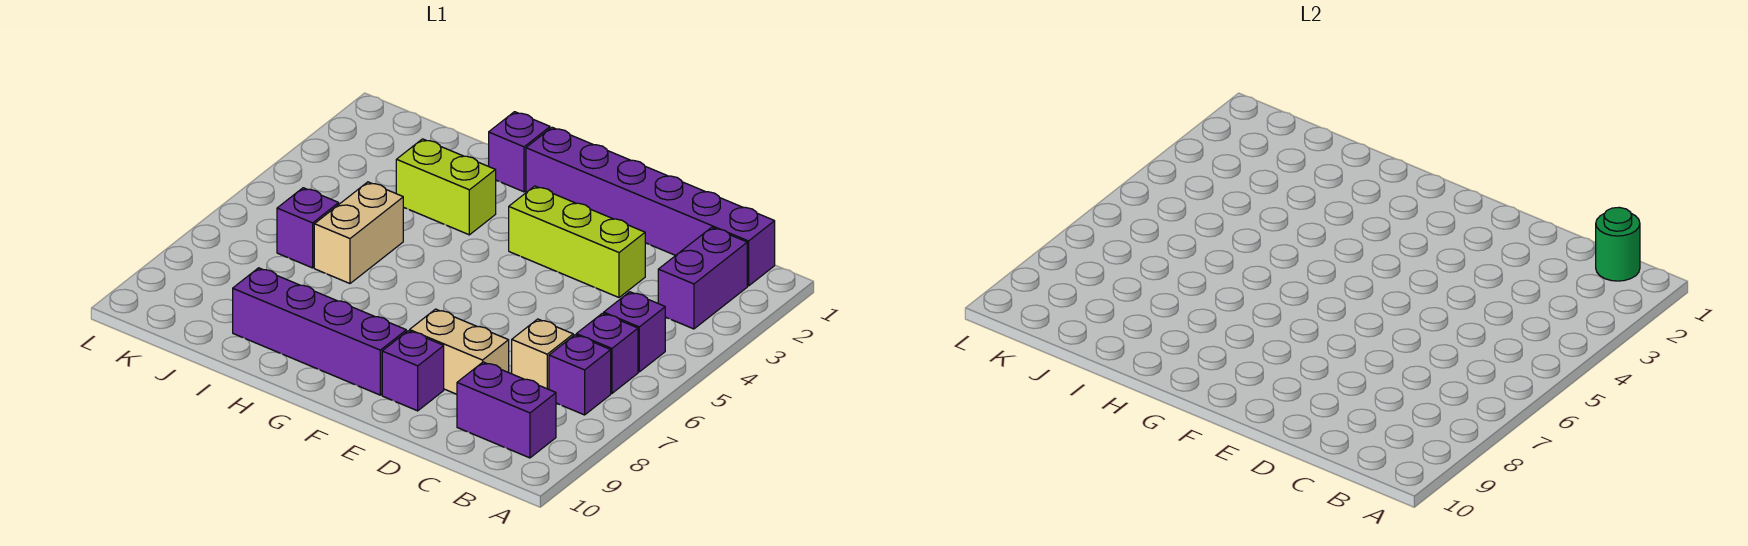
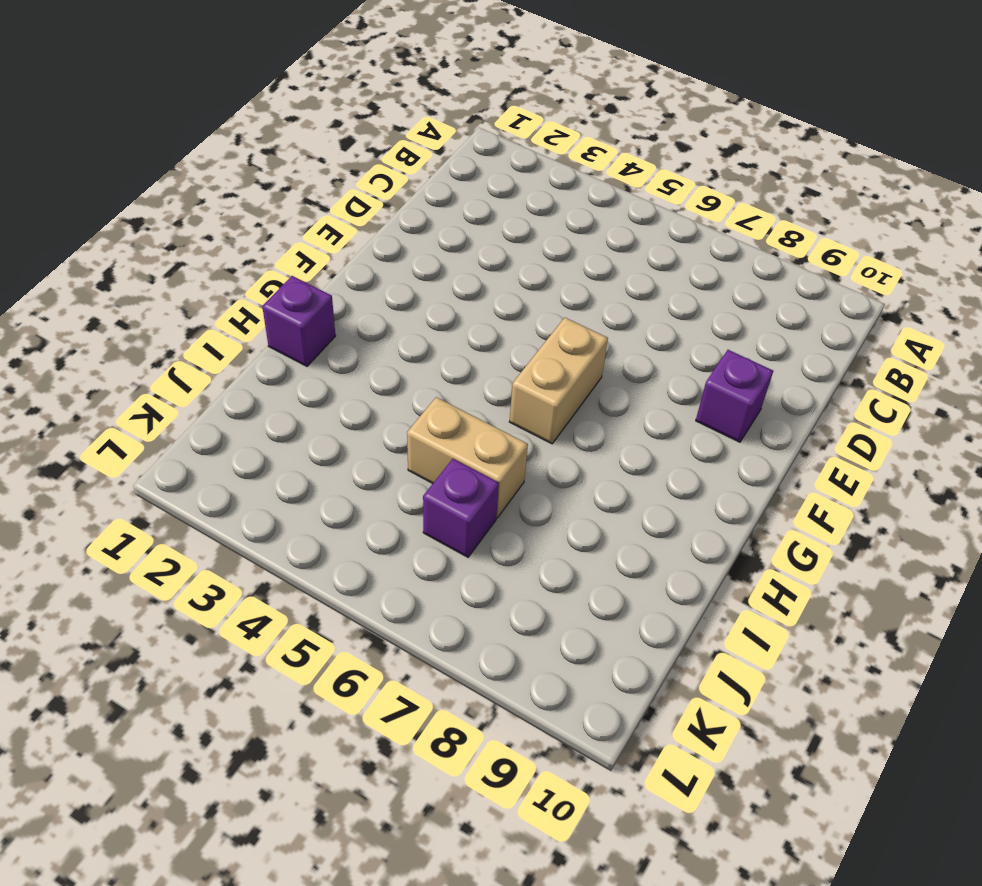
tan 1x2 brick [509,318,608,444] -> tan 1x2 brick moved to [410,309,509,394]
none -> purple 1x6 brick [526,127,775,286]
none -> purple 1x2 brick [658,227,747,329]
none -> purple 1x1 brick [604,292,665,372]

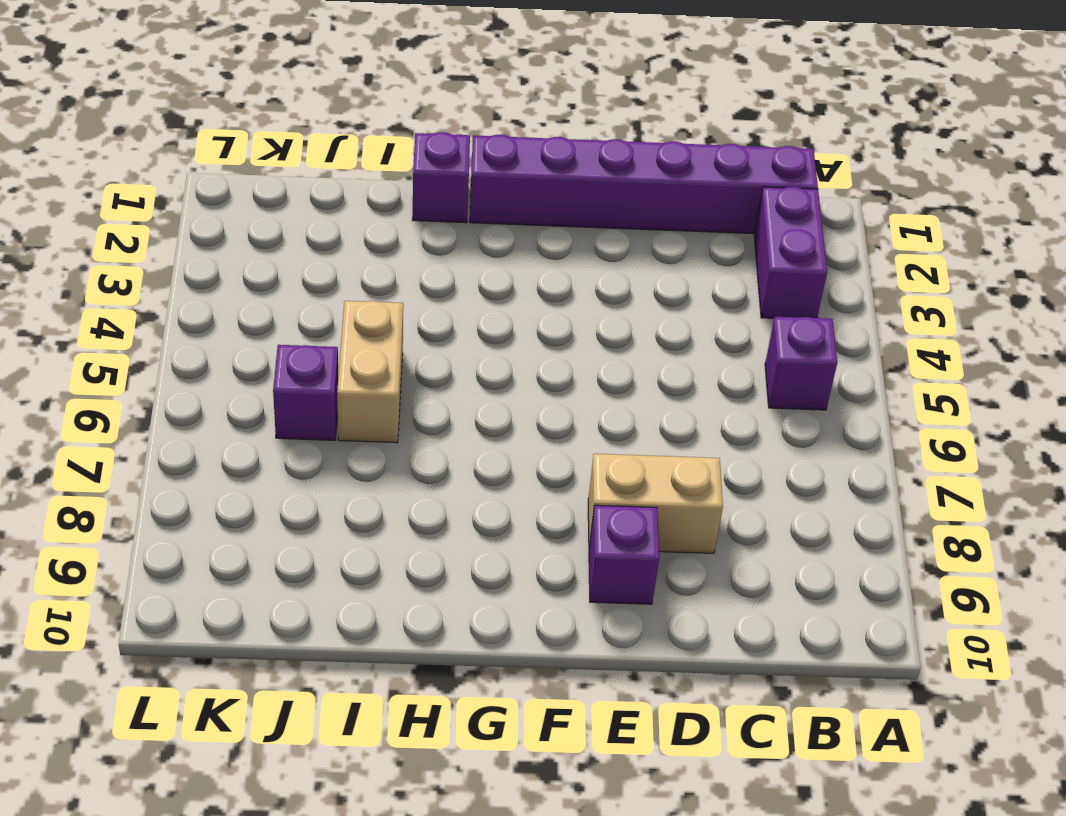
none -> purple 1x1 brick [576,313,638,393]
none -> purple 1x1 brick [549,335,611,415]
none -> purple 1x2 brick [457,362,556,458]

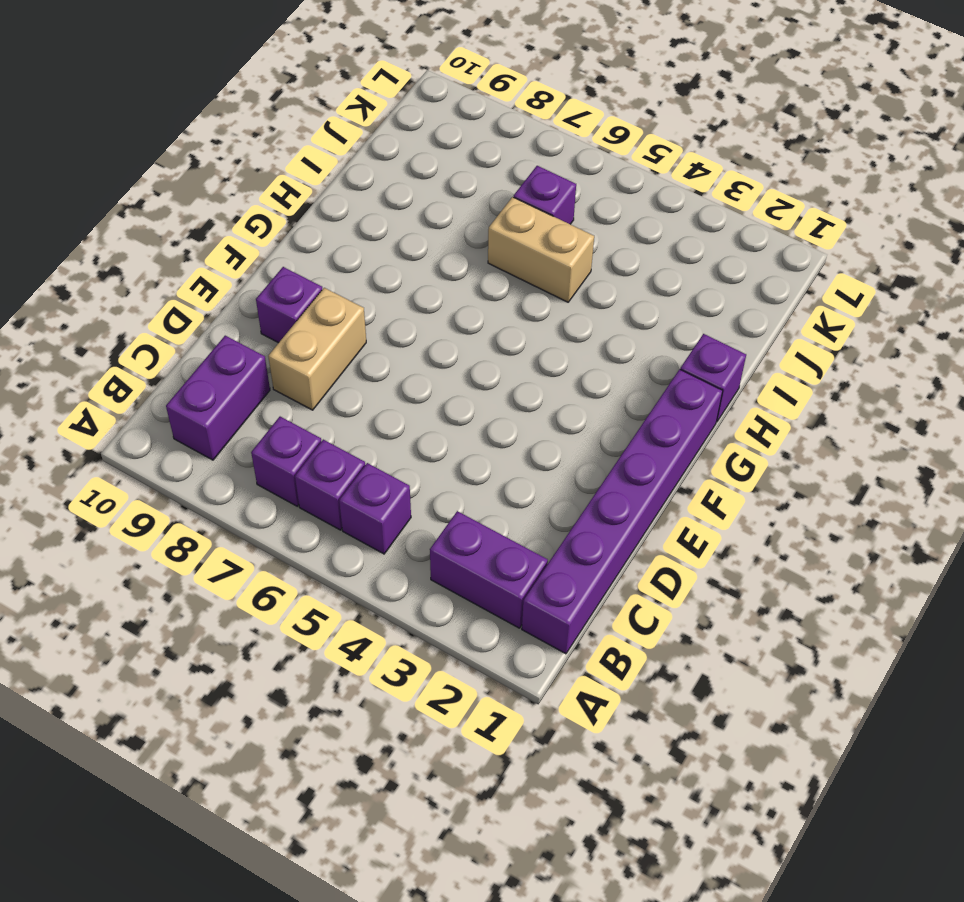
none -> tan 1x1 brick [512,319,573,389]
none -> lime 1x3 brick [509,186,645,297]
none -> purple 1x4 brick [233,268,406,395]

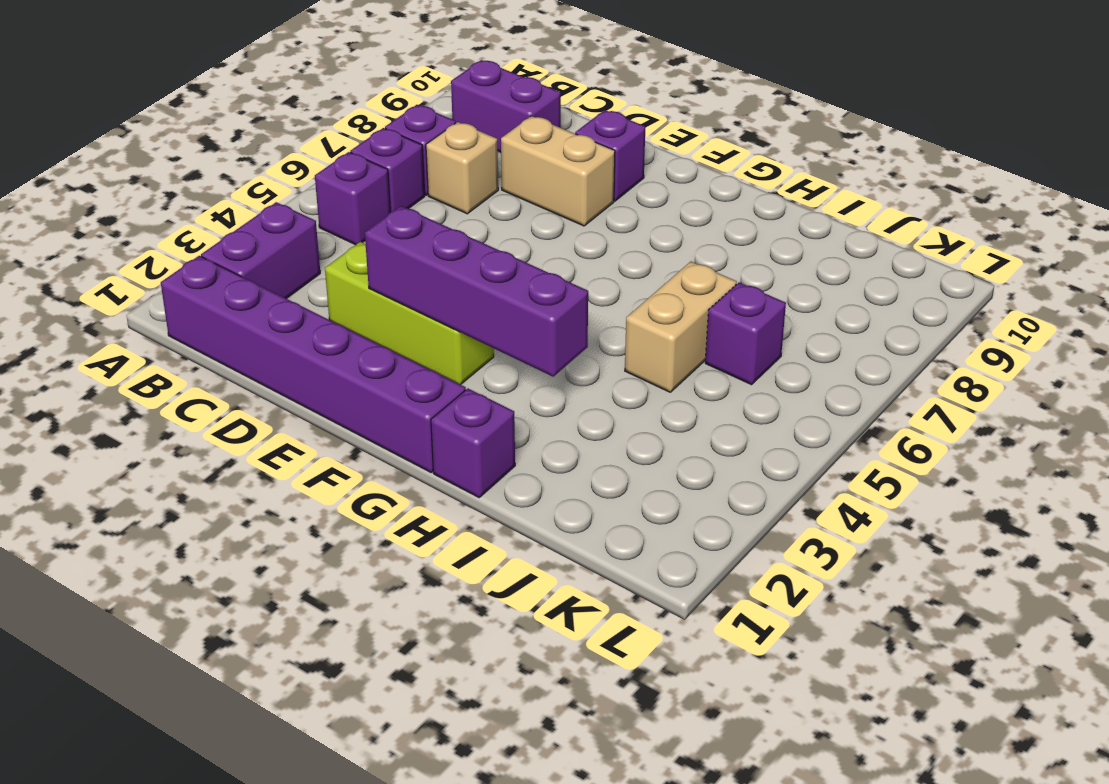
purple 1x4 brick [365,206,588,377] -> purple 1x4 brick moved to [233,268,406,395]
none -> lime 1x2 brick [396,139,496,235]
none -> green 1x1 round brick [1596,207,1640,281]

